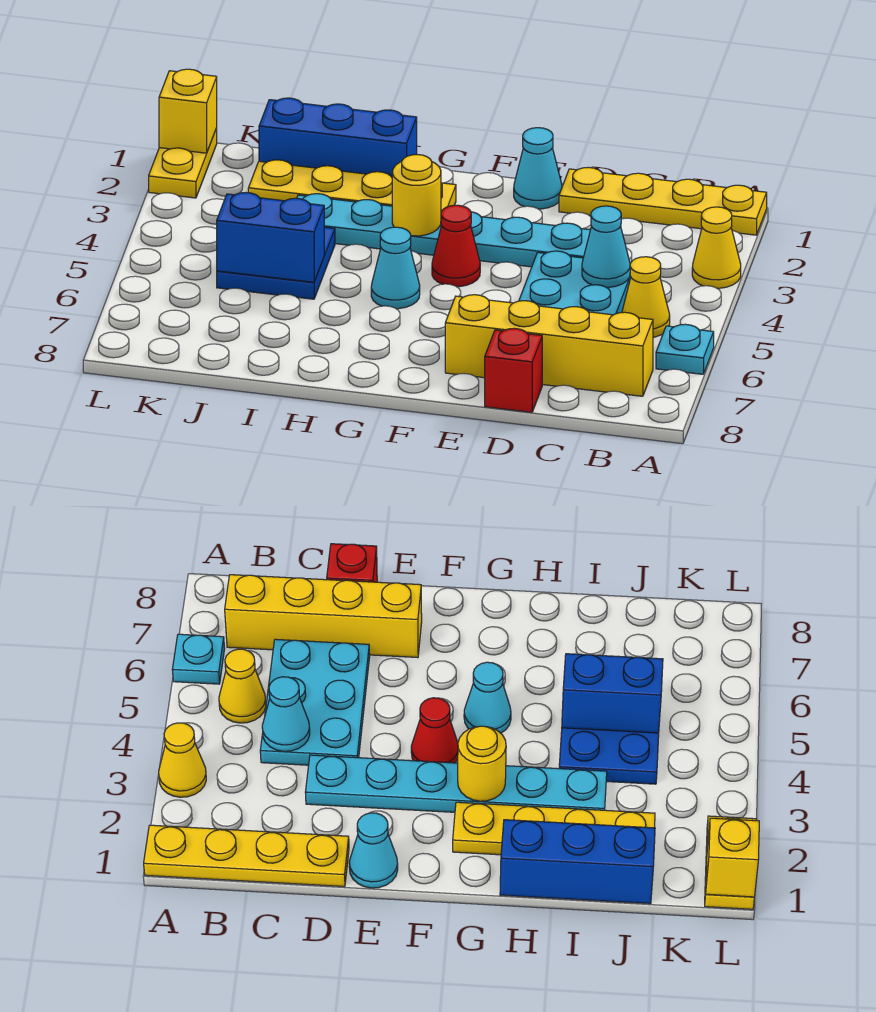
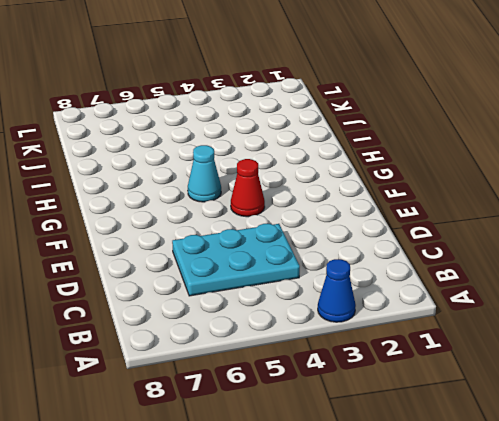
blue 1x1 cone [318,259,356,322] -> yellow 1x1 cone [692,207,741,288]
none -> yellow 1x4 plate [559,167,767,235]
none -> cyan 1x1 plate [656,324,714,374]
none -> yellow 1x1 cone [622,257,670,337]

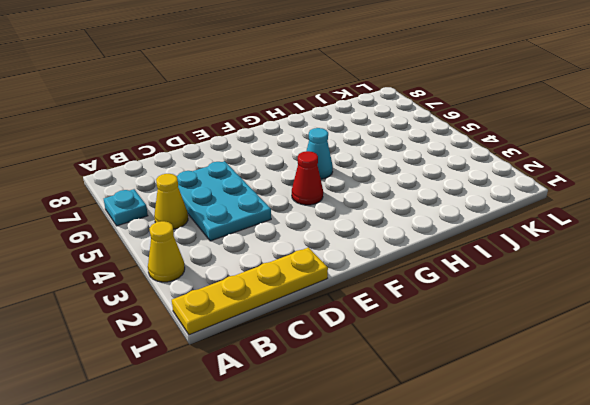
none -> yellow 1x4 brick [445,295,653,396]
none -> cyan 1x6 plate [297,194,590,267]
none -> red 1x1 brick [485,328,542,412]

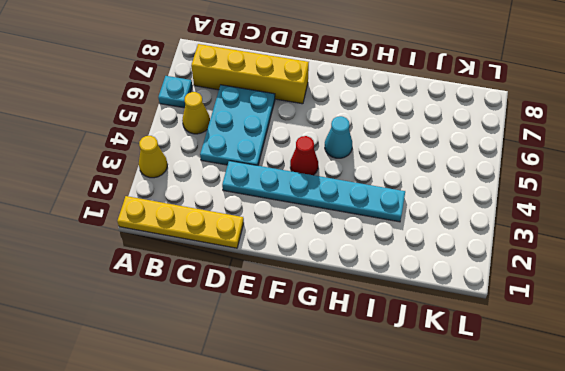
none -> red 1x1 brick [485,328,542,412]
none -> cyan 1x1 cone [514,128,562,209]
none -> yellow 1x4 plate [248,160,456,211]

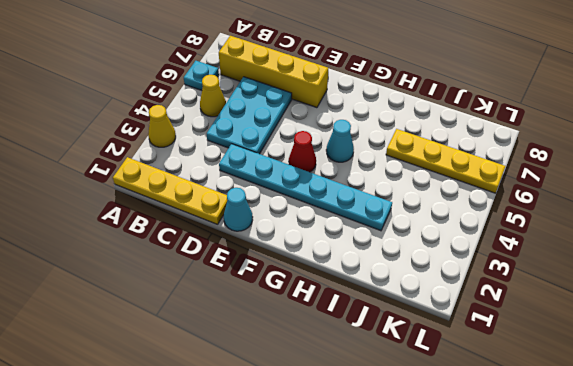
yellow 1x4 plate [386,129,505,193] -> yellow 1x4 plate moved to [248,160,456,211]
none -> red 1x1 brick [485,328,542,412]
none -> blue 1x3 brick [259,98,417,177]
none -> blue 2x2 plate [217,227,335,299]

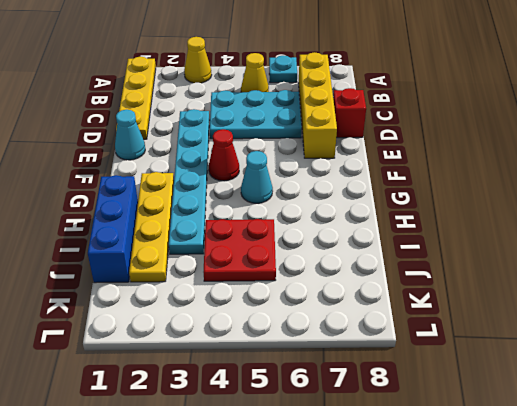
red 2x2 plate [203,219,276,281] -> blue 2x2 plate [217,227,335,299]
none -> yellow 1x2 plate [149,128,217,198]
none -> cyan 1x1 cone [582,206,630,287]
none -> yellow 1x1 round brick [392,155,441,236]

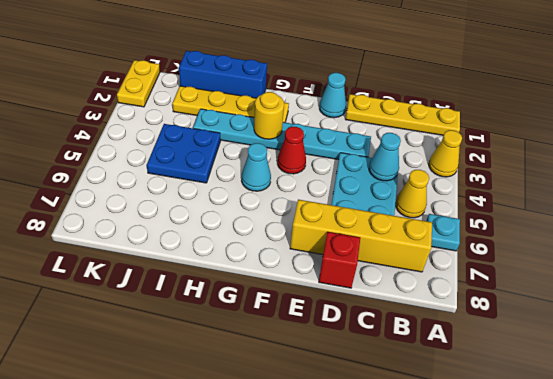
none -> blue 1x2 brick [217,193,324,282]
none -> yellow 1x1 brick [159,69,217,153]

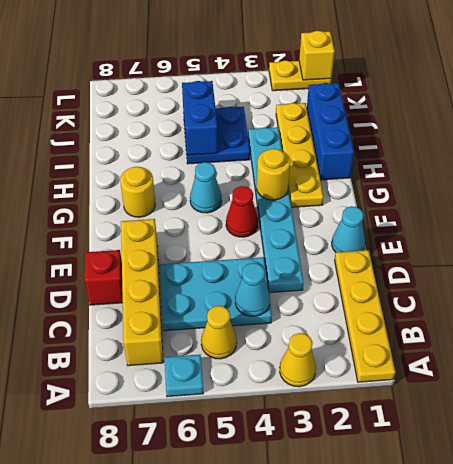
yellow 1x1 round brick [120,167,155,217] -> none

